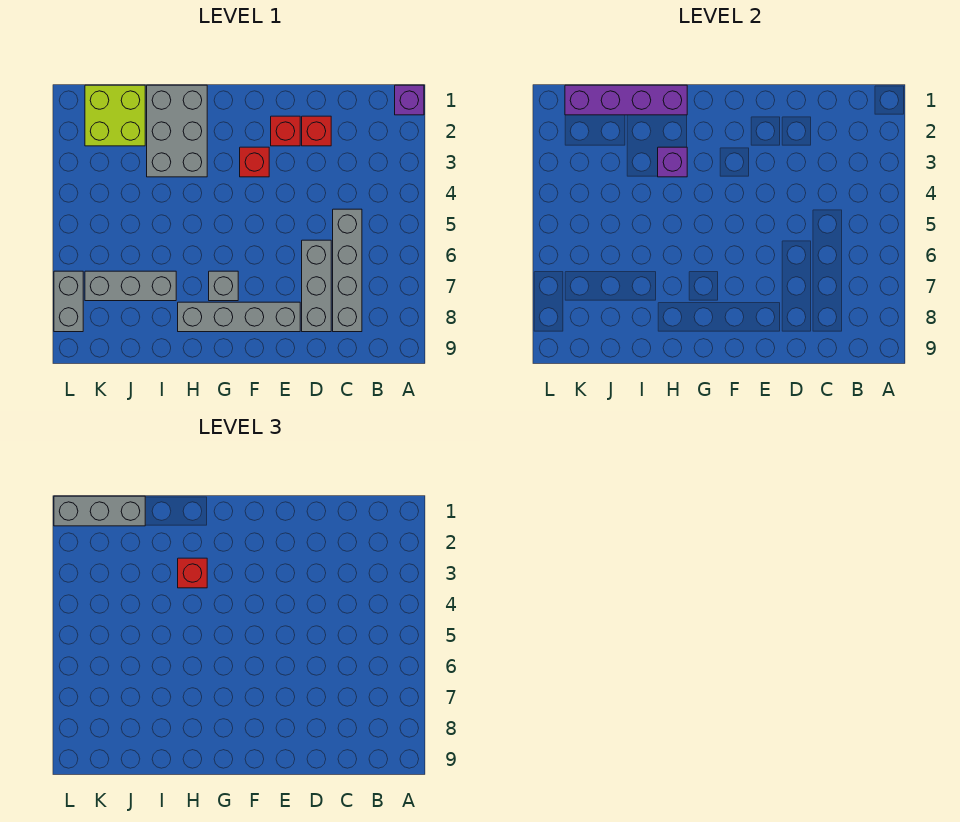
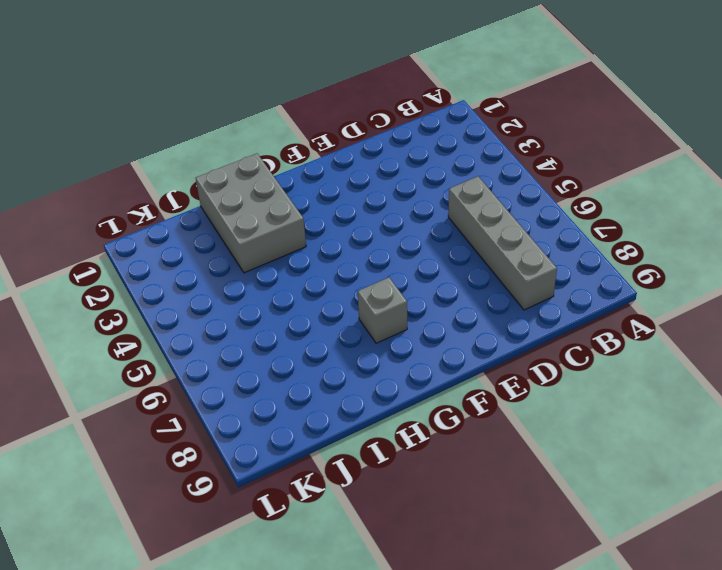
none -> purple 1x1 brick [395,85,424,115]
none -> red 1x1 brick [302,116,331,146]
none -> grey 1x3 brick [302,240,331,332]

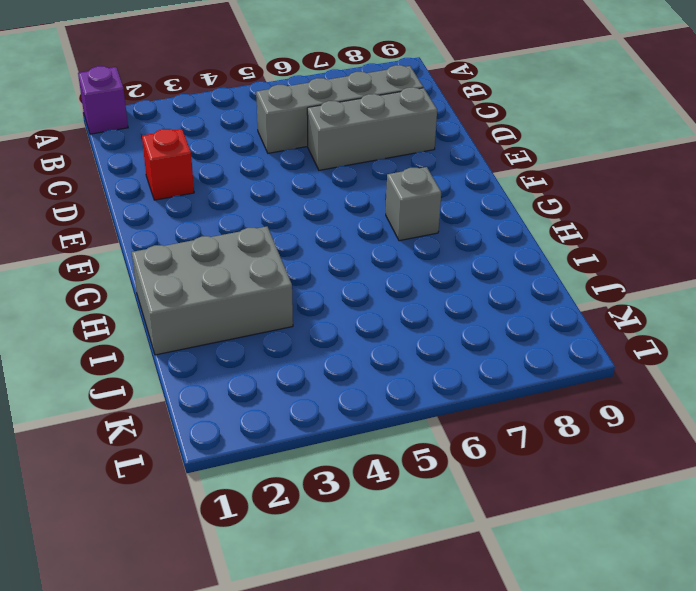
none -> red 1x1 brick [271,116,300,146]
none -> grey 1x4 brick [178,302,300,332]
none -> red 1x1 brick [240,147,269,177]

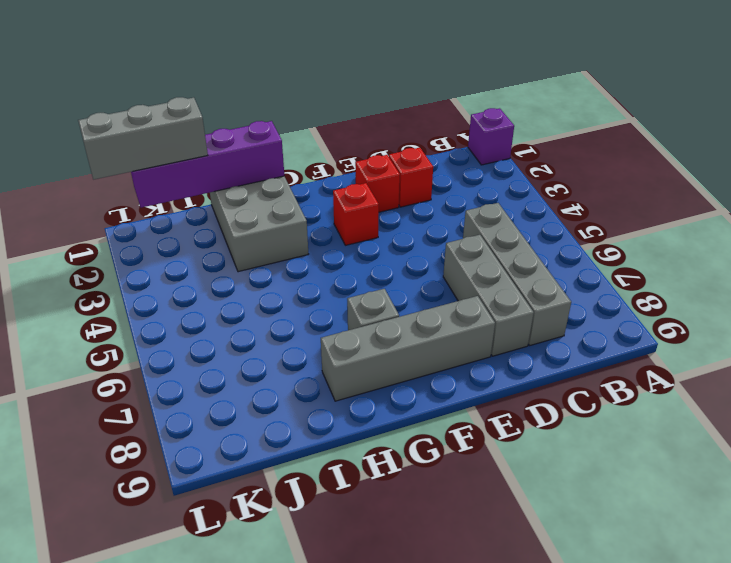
none -> grey 1x3 brick [85,271,176,301]
none -> lime 2x2 brick [85,85,145,146]
none -> grey 1x2 brick [54,271,83,332]

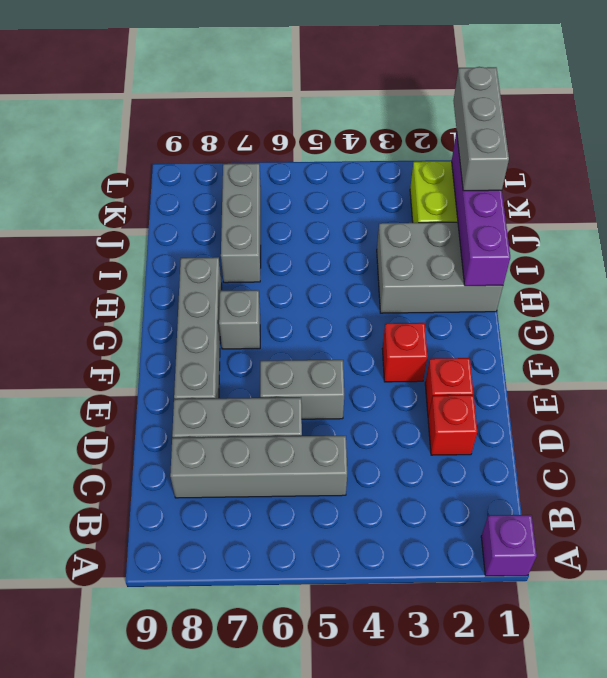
grey 1x2 brick [260,360,344,419] -> grey 1x2 brick moved to [54,271,83,332]
none -> purple 1x1 brick [658,147,687,177]
none -> red 1x1 brick [178,558,207,588]

